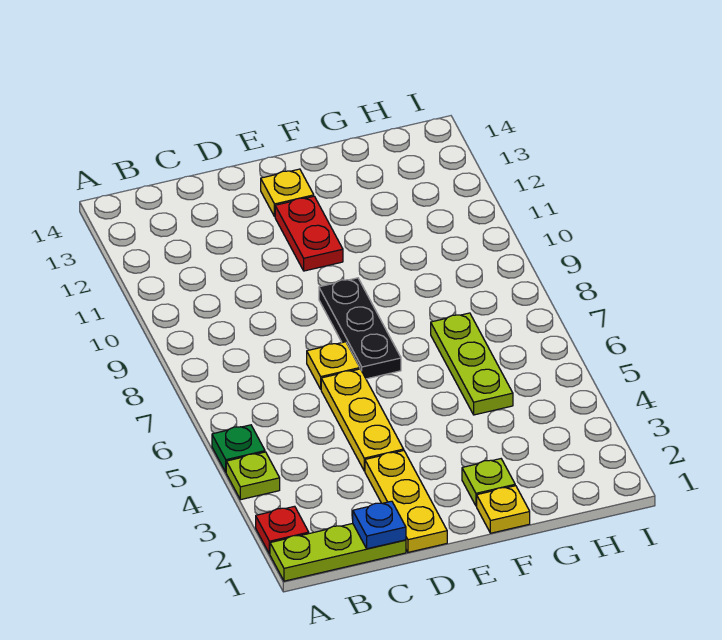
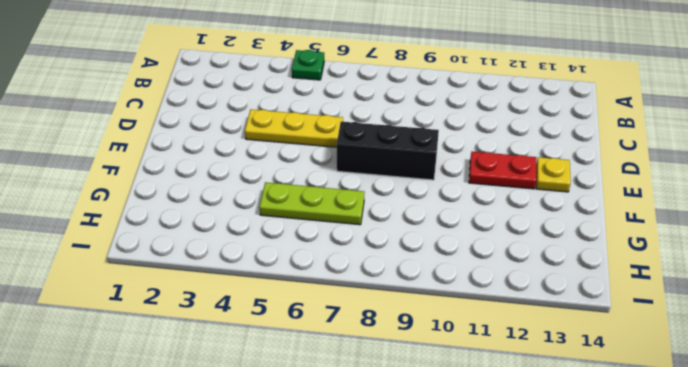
black 1x3 brick [337,122,439,180] -> black 1x3 plate [319,278,401,379]
none -> lime 1x3 plate [270,524,406,581]
none -> red 1x1 plate [256,506,309,554]
none -> lime 1x1 plate [226,452,280,500]

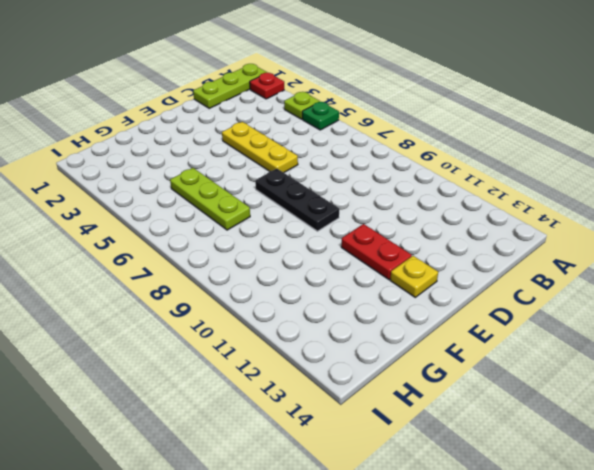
none -> yellow 1x3 plate [365,451,447,552]
none -> yellow 1x1 plate [307,342,360,389]
none -> yellow 1x1 plate [477,486,530,533]

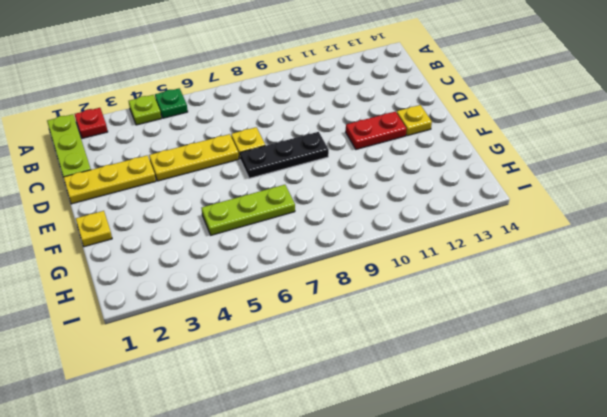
none -> lime 1x1 plate [462,459,515,506]
none -> blue 1x1 plate [353,501,406,549]

